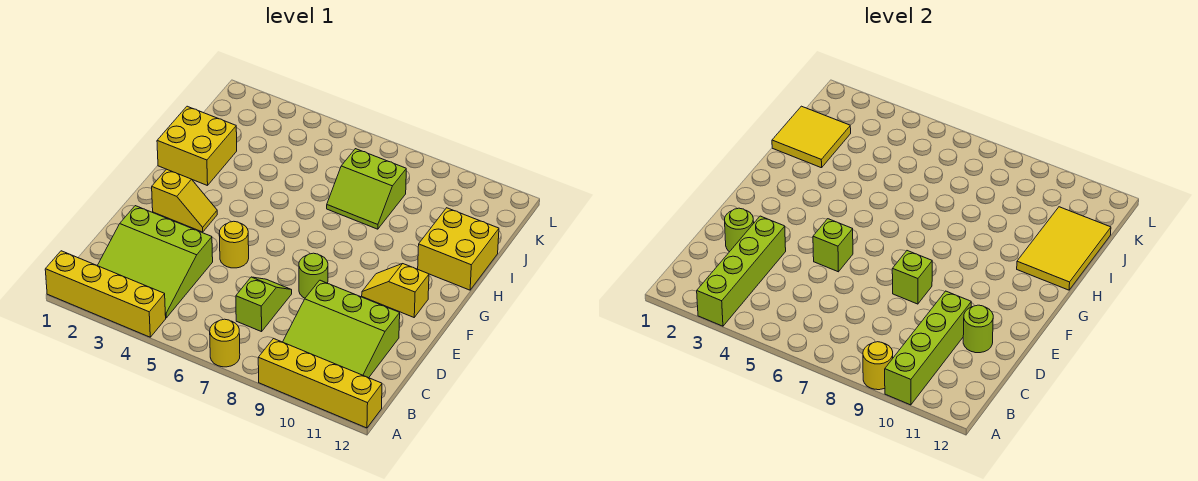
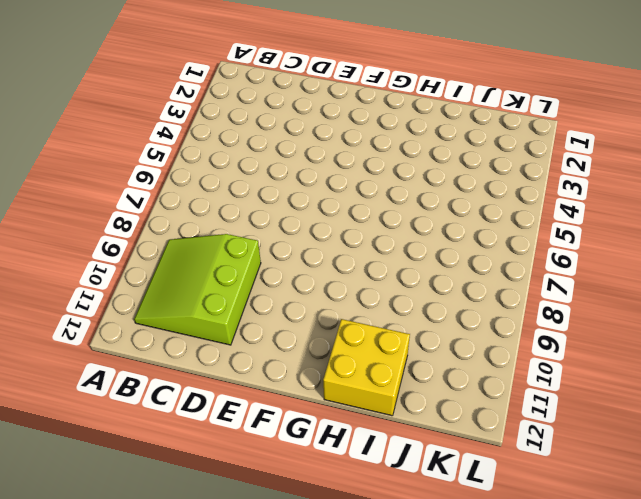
none -> yellow 1x4 brick [45,251,166,337]
none -> yellow 1x1 round brick [210,319,240,367]
none -> yellow 1x4 brick [258,338,382,428]

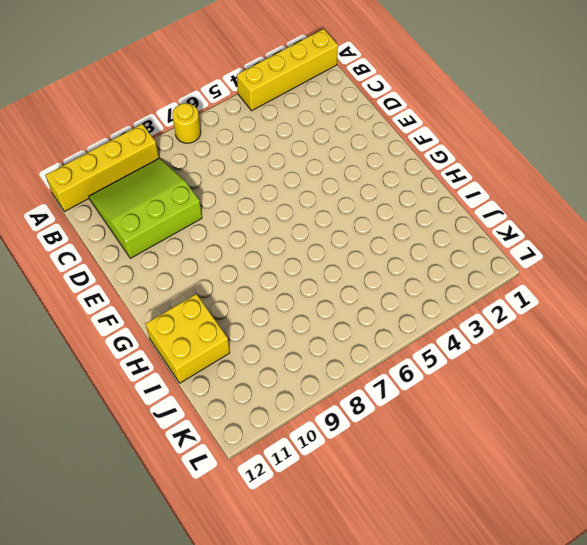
none -> lime 3x3 slope [97,206,213,318]
none -> lime 1x2 slope [236,277,292,332]
none -> yellow 1x1 round brick [219,221,249,268]

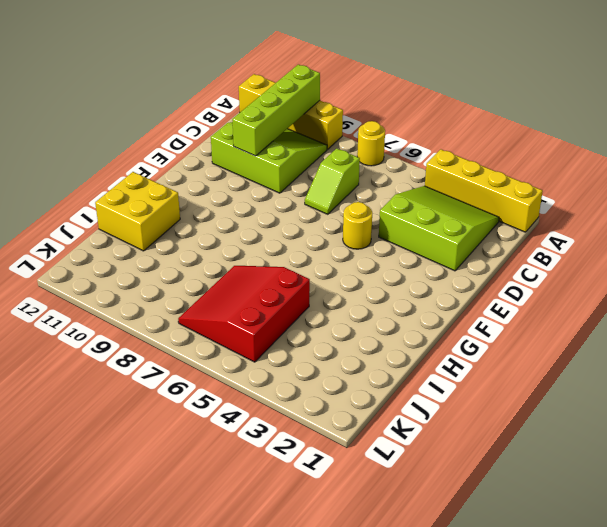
red 3x3 slope [178,266,310,362] -> lime 2x2 slope [327,149,406,229]
none -> lime 1x1 round brick [299,253,328,298]
none -> yellow 1x2 slope [152,169,217,232]
none -> yellow 1x2 slope [362,264,429,317]

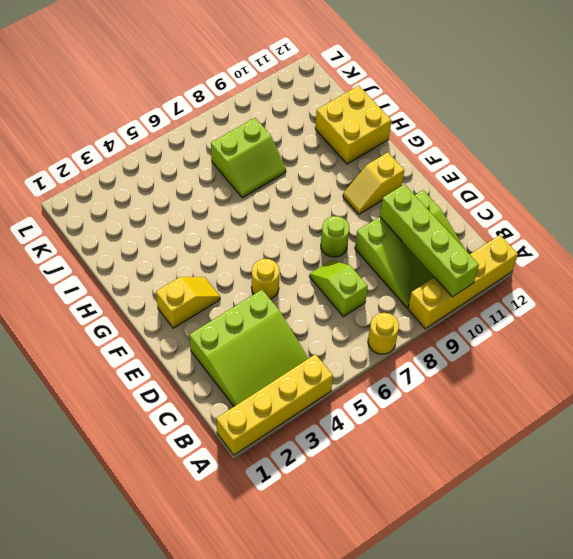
none -> yellow 2x2 brick [157,106,237,186]
none -> lime 1x4 brick [697,216,786,326]
none -> yellow 1x1 round brick [863,342,893,390]

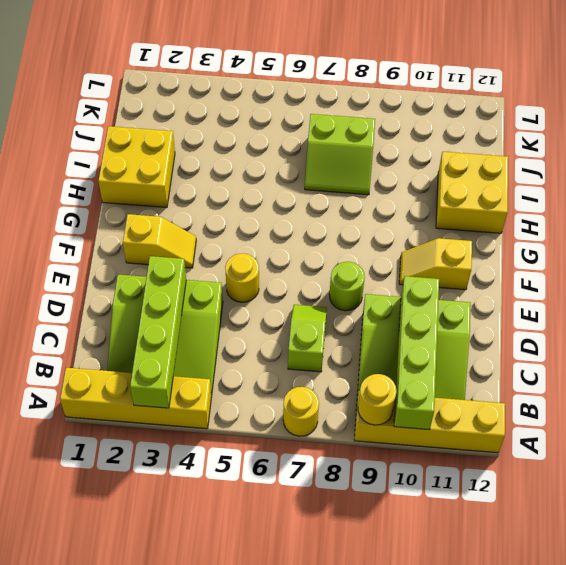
none -> lime 1x1 round brick [725,208,754,252]
none -> lime 1x1 round brick [963,305,993,353]
none -> lime 1x1 brick [813,219,853,272]

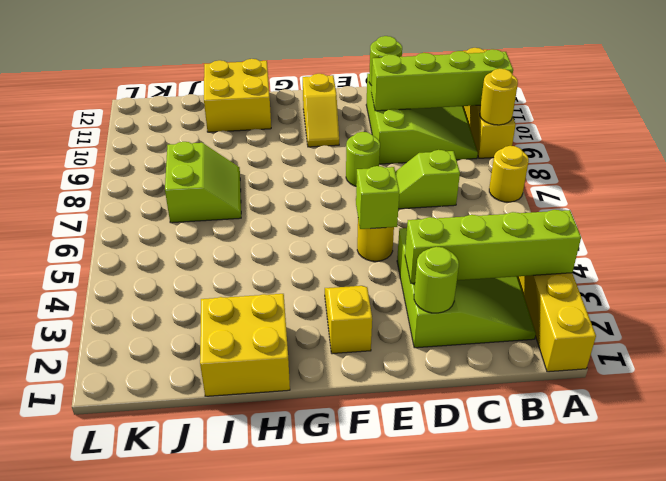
none -> lime 1x1 brick [892,251,932,304]
none -> yellow 2x3 tile [1017,207,1111,290]
none -> yellow 2x2 tile [772,106,851,168]

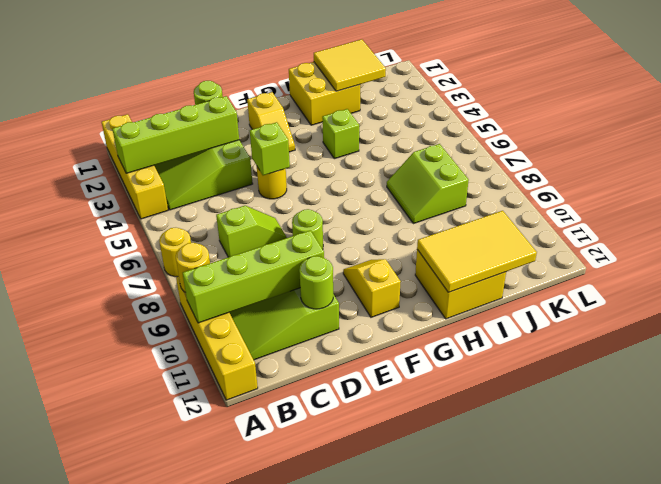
lime 1x1 brick [322,109,359,159] -> lime 1x1 brick moved to [892,251,932,304]

